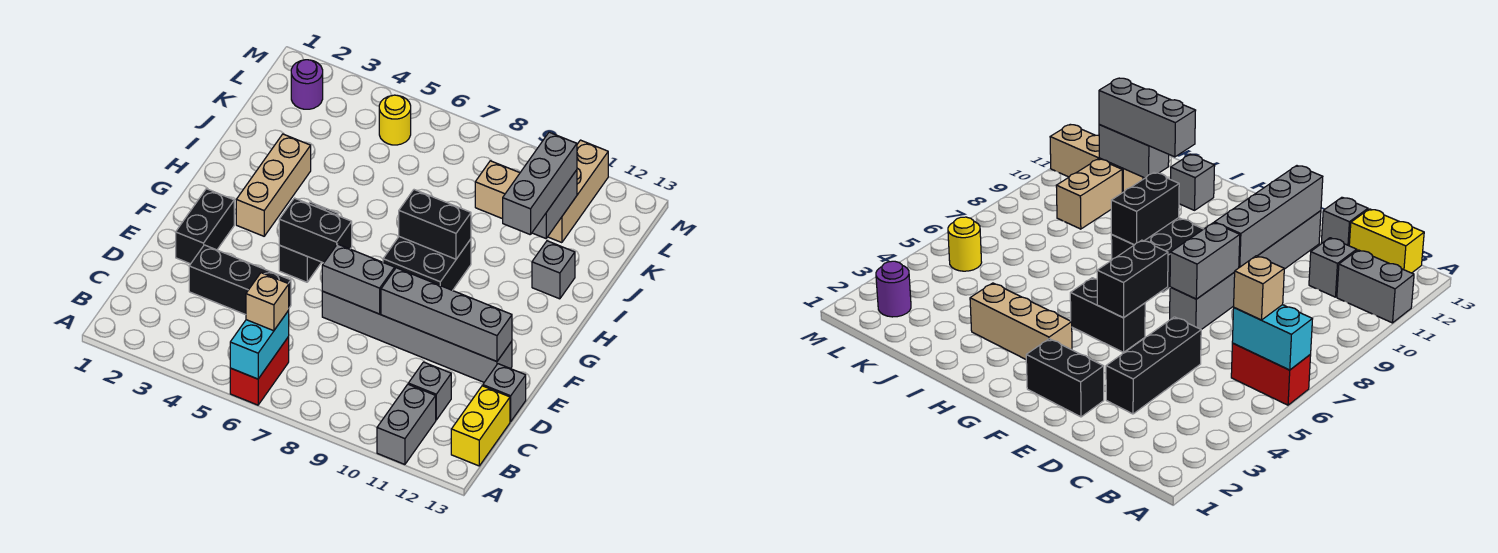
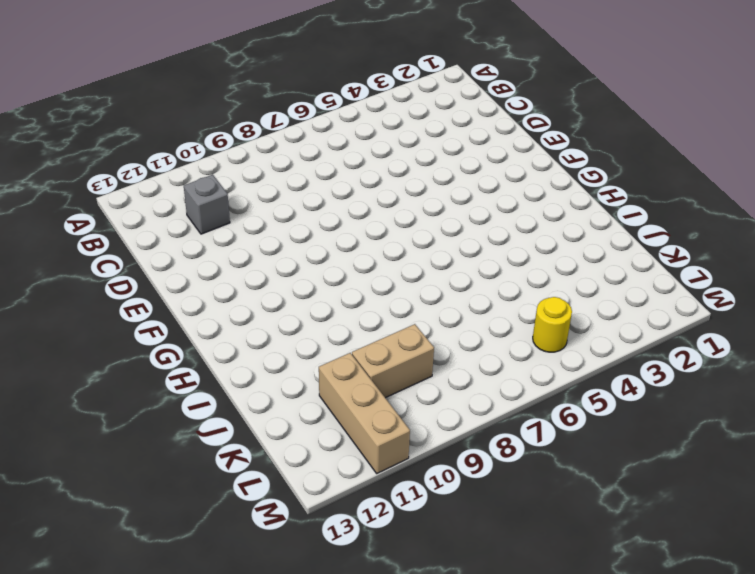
none -> red 1x2 brick [230,337,289,405]
none -> grey 1x2 brick [377,384,436,464]
none -> yellow 1x2 brick [451,386,510,466]

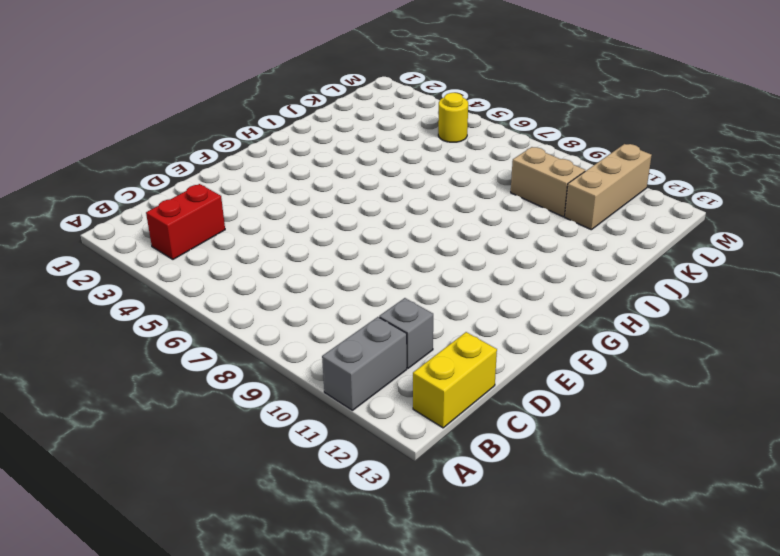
red 1x2 brick [146,184,225,259] -> red 1x2 brick moved to [230,337,289,405]
none -> black 1x3 brick [189,245,291,315]
none -> grey 1x1 brick [483,364,526,422]
none -> black 1x2 brick [176,189,234,264]

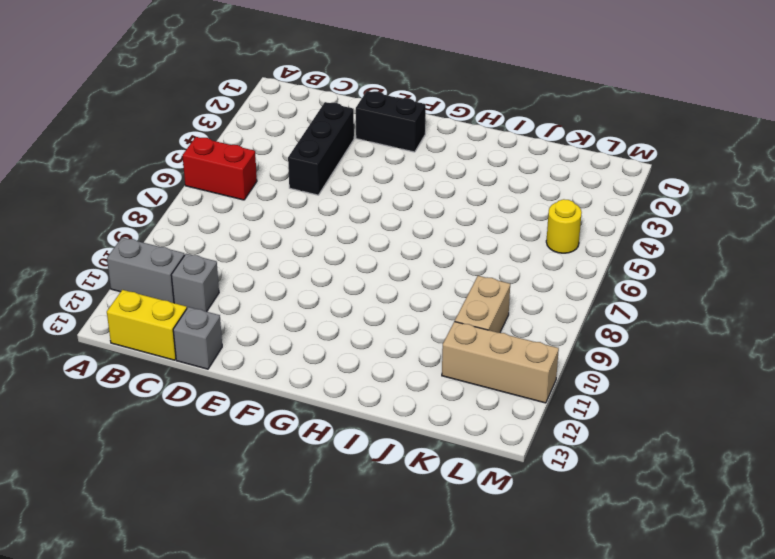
none -> grey 1x6 brick [322,291,512,382]
none -> black 1x2 brick [279,202,338,282]
none -> tan 1x3 brick [236,134,311,236]

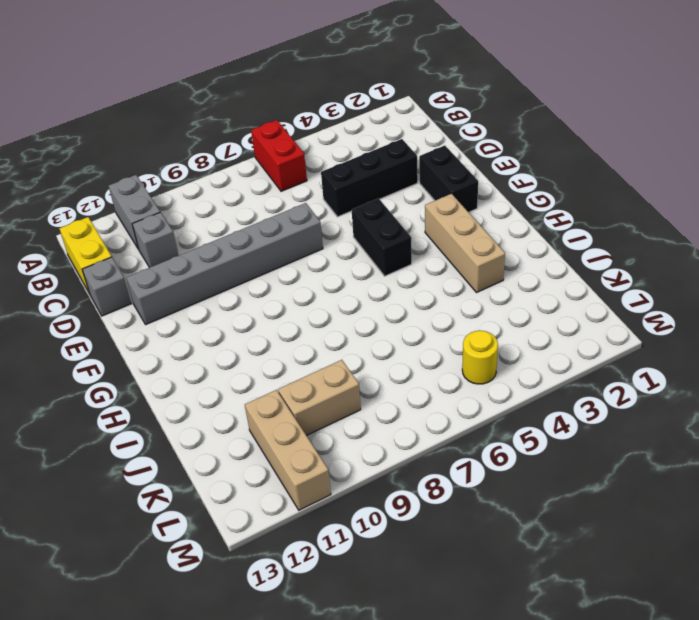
none -> black 2x2 brick [383,237,471,291]
none -> grey 1x1 brick [532,241,575,299]
none -> purple 1x1 round brick [291,60,323,109]

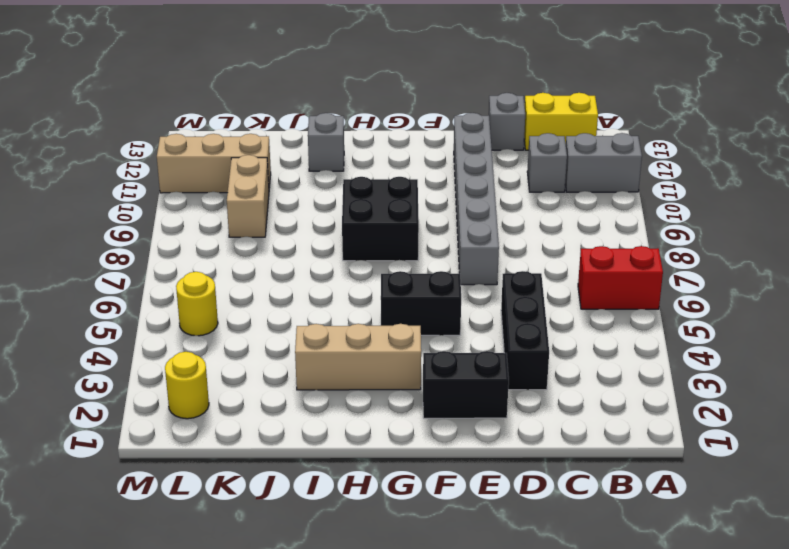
yellow 1x1 round brick [165,352,209,419] -> purple 1x1 round brick [291,60,323,109]
none -> cyan 1x2 brick [230,311,289,379]
none -> grey 1x2 brick [322,244,395,314]
none -> grey 1x4 brick [381,268,512,361]

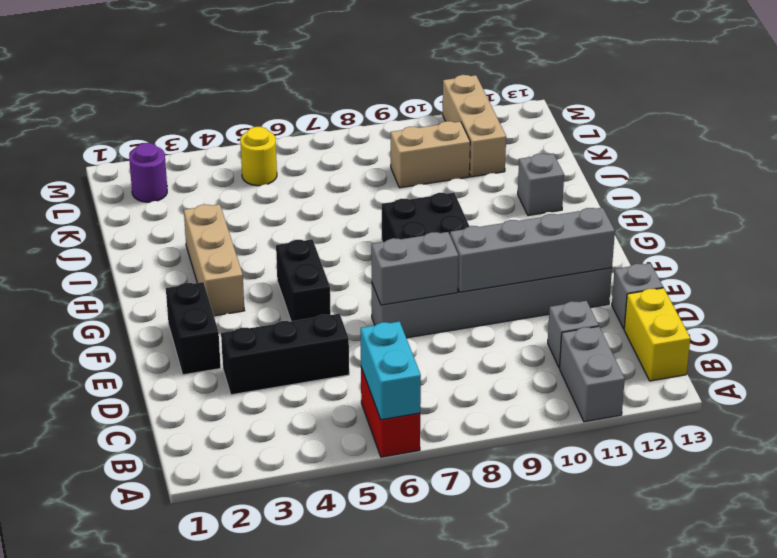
none -> black 1x2 brick [279,198,352,263]
none -> black 1x2 brick [399,190,471,259]
none -> grey 1x2 brick [532,170,577,238]

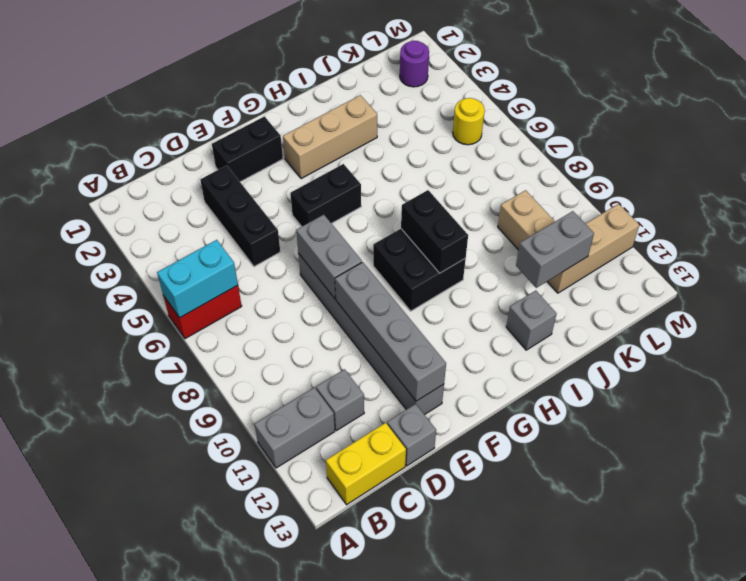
none -> black 1x2 brick [279,198,352,263]
none -> tan 1x1 brick [246,273,289,331]
none -> grey 1x3 brick [503,132,577,235]

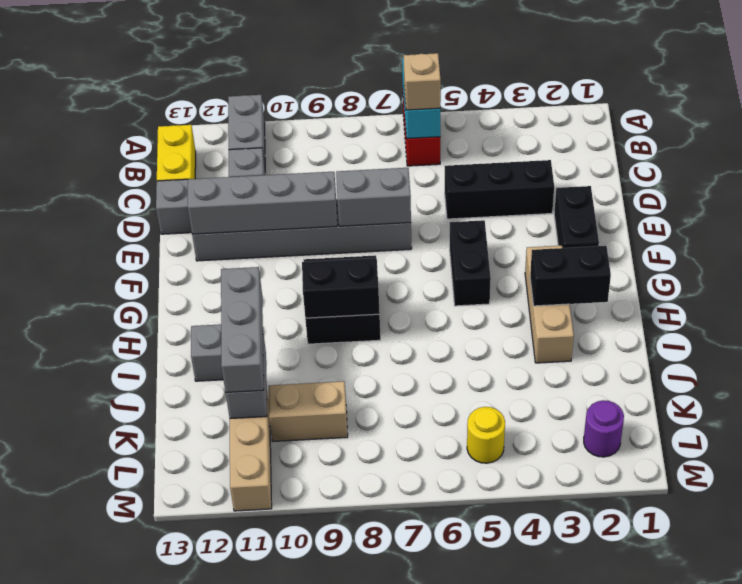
black 1x2 brick [530,246,611,306] -> black 1x2 brick moved to [279,198,352,263]

